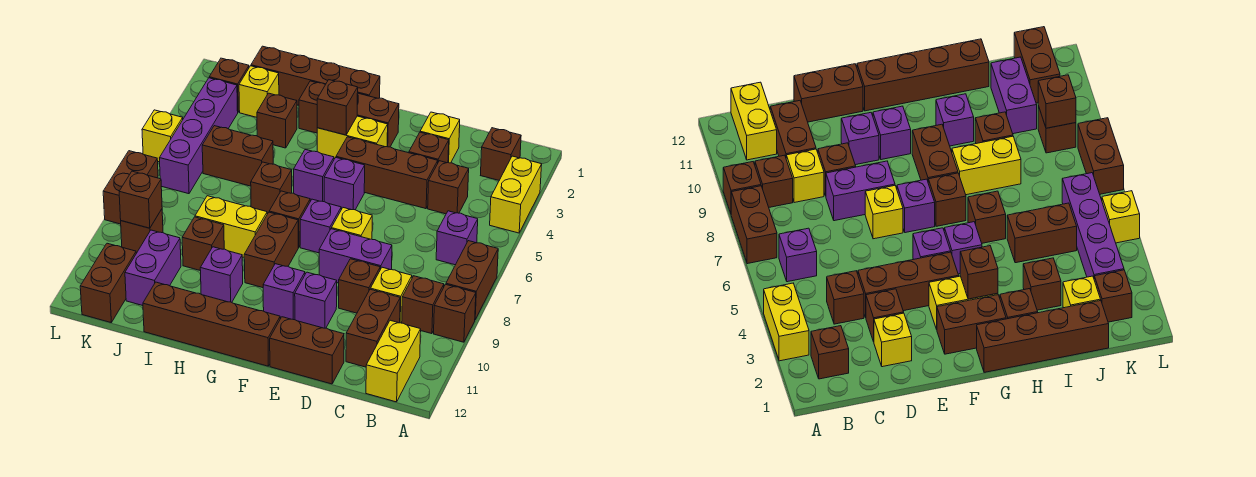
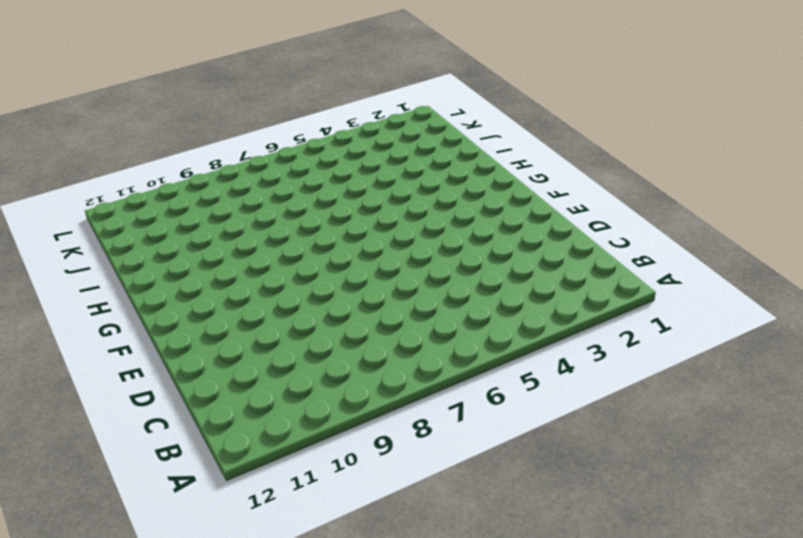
none -> yellow 1x2 brick [490,156,542,233]
none -> brown 1x2 brick [446,241,498,319]
none -> brown 1x1 brick [434,284,476,342]
none -> brown 1x1 brick [481,128,521,180]

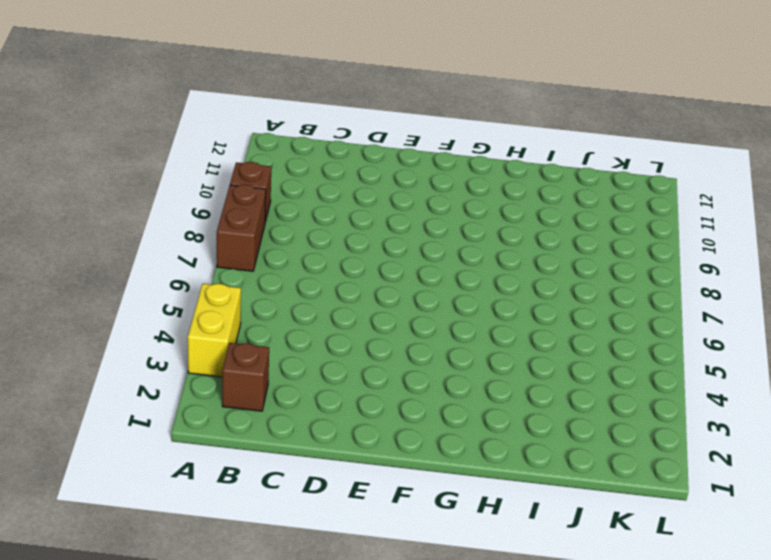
none -> purple 1x1 brick [436,211,478,265]
none -> brown 1x1 brick [402,276,444,334]
none -> yellow 1x2 brick [366,320,421,402]
none -> brown 1x1 brick [428,161,469,214]

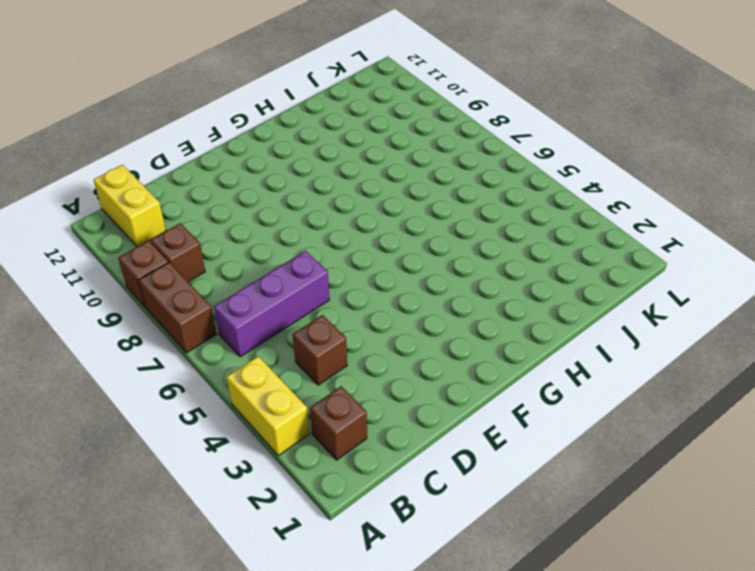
purple 1x3 brick [214,251,329,357] -> purple 1x1 brick [436,211,478,265]
none -> yellow 1x1 brick [370,267,412,323]
none -> brown 1x2 brick [346,289,400,367]
none -> yellow 1x1 brick [420,112,460,163]
none -> brown 1x1 brick [409,132,449,163]

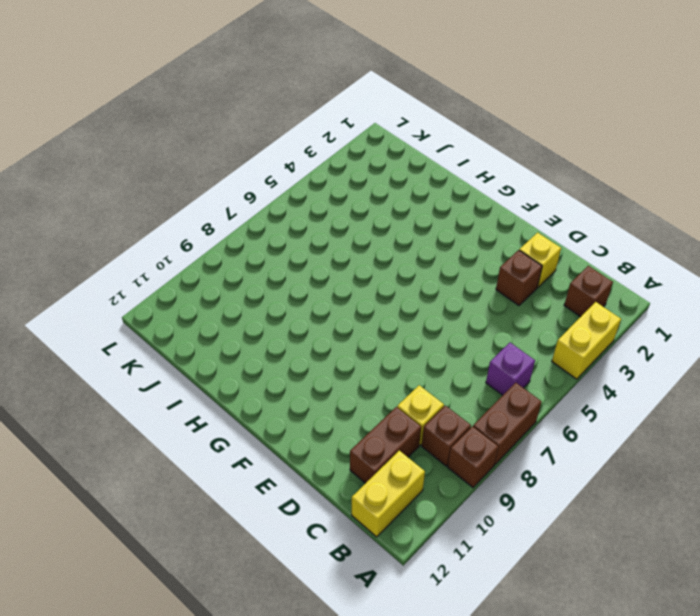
none -> brown 1x1 brick [428,161,469,214]
none -> brown 1x3 brick [336,137,438,209]
none -> purple 1x2 brick [319,229,392,283]
none -> brown 1x1 brick [339,259,380,313]

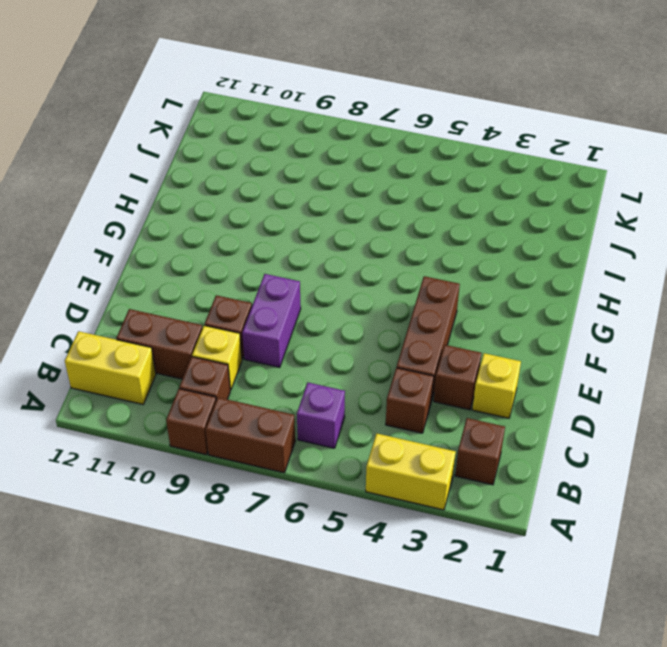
none -> brown 1x2 brick [270,317,344,384]
none -> yellow 1x1 brick [331,208,372,239]
none -> purple 1x1 brick [295,272,337,328]
none -> brown 1x2 brick [357,93,399,147]

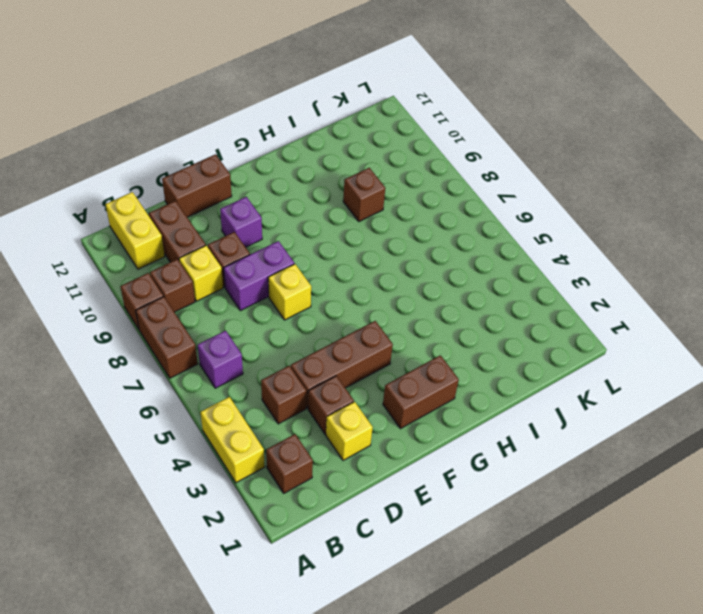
none -> yellow 1x2 brick [317,116,388,159]
none -> purple 1x1 brick [324,158,365,210]
none -> purple 1x1 brick [300,199,341,253]
none -> purple 1x1 brick [263,264,305,320]

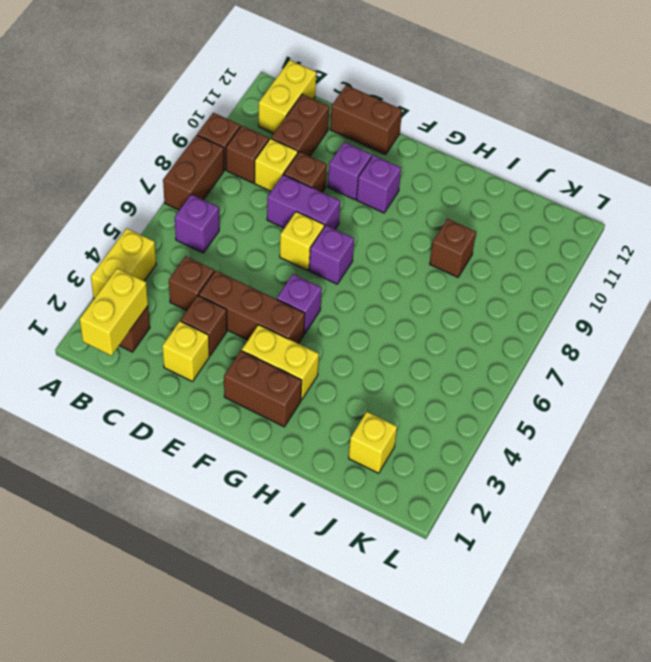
yellow 1x2 brick [80,268,148,356] -> yellow 1x2 brick turned to [195,196,267,257]
none -> brown 1x4 brick [143,282,280,366]
none -> brown 1x4 brick [251,46,380,105]
none -> purple 1x1 brick [294,150,334,202]
none -> brown 1x1 brick [269,191,310,247]

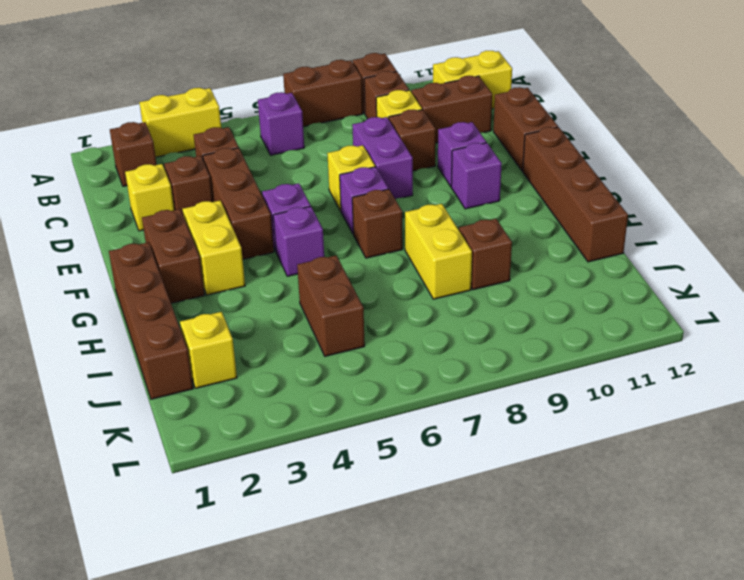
none -> brown 1x2 brick [244,212,298,288]
none -> brown 1x1 brick [299,81,325,133]
none -> brown 1x1 brick [251,162,292,214]
none -> purple 1x1 brick [200,247,243,302]

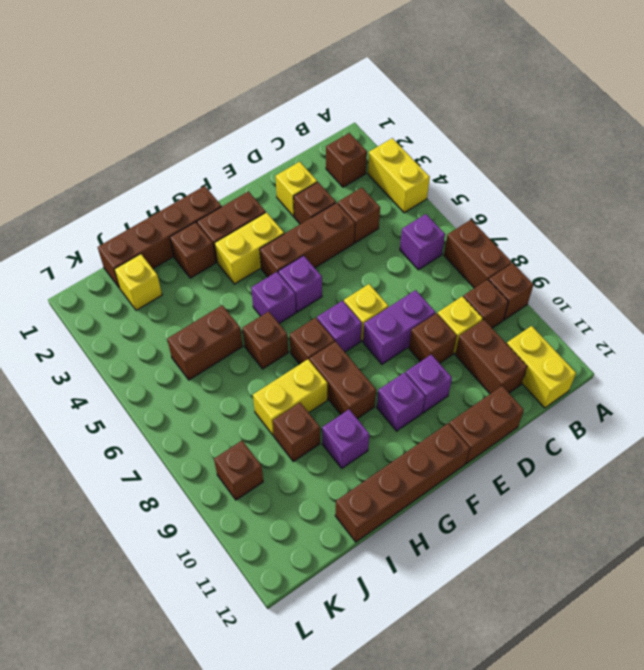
none -> brown 1x1 brick [257,93,297,148]
none -> purple 1x2 brick [125,230,181,306]
none -> brown 1x1 brick [209,58,249,112]
none -> purple 1x4 brick [160,78,238,194]

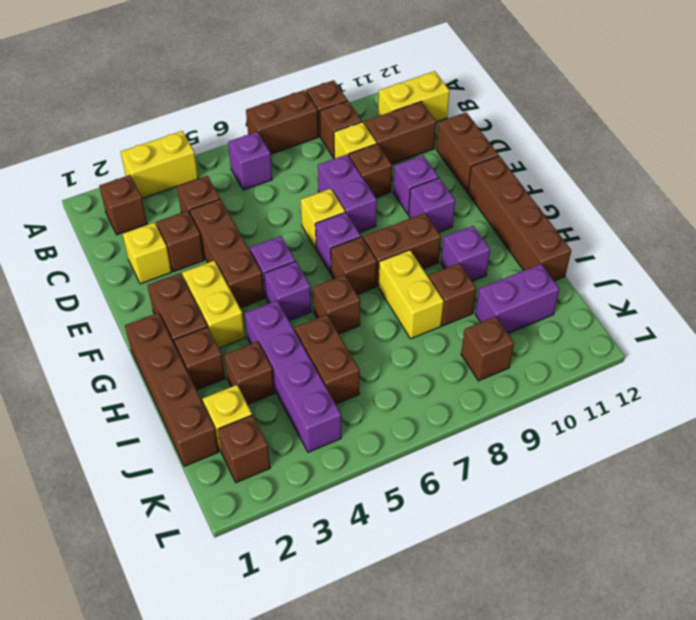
purple 1x4 brick [245,301,341,452] -> purple 1x4 brick turned to [160,78,238,194]
none -> brown 1x2 brick [80,243,136,322]
none -> yellow 1x1 brick [142,110,183,162]
none -> brown 1x2 brick [103,151,158,224]
none -> brown 1x1 brick [317,80,358,135]

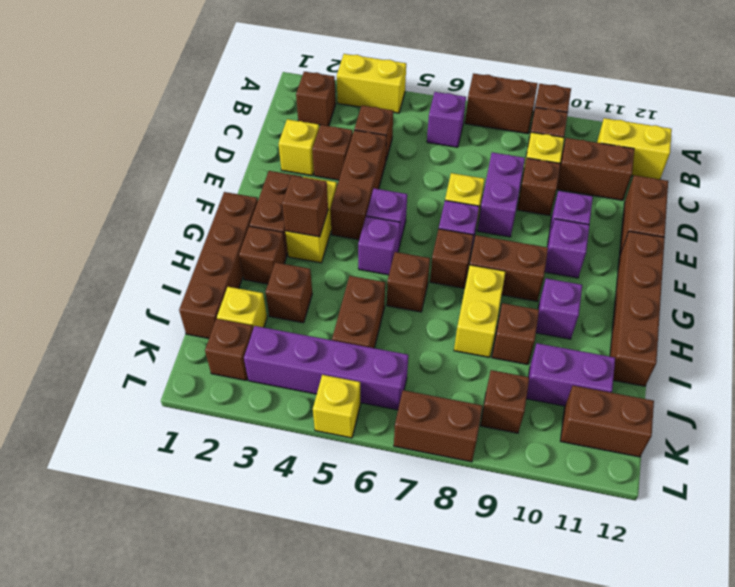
none -> brown 1x1 brick [119,171,162,228]

